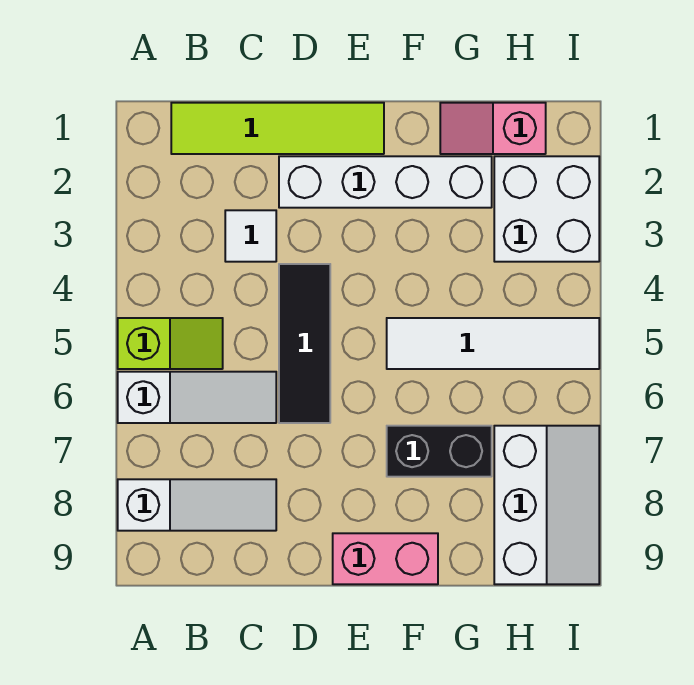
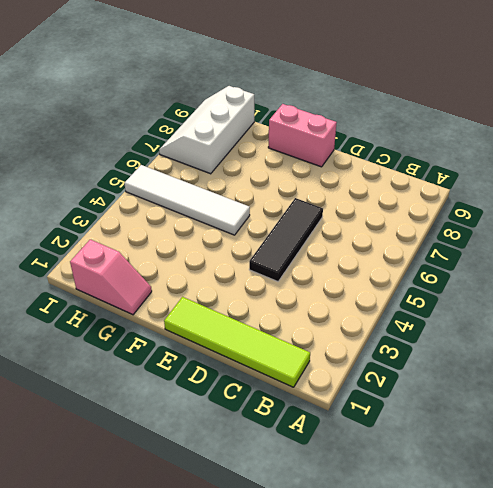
none -> lime 1x2 slope [118,318,223,369]
none -> white 1x3 slope [118,372,276,423]
none -> white 1x3 slope [118,479,276,531]

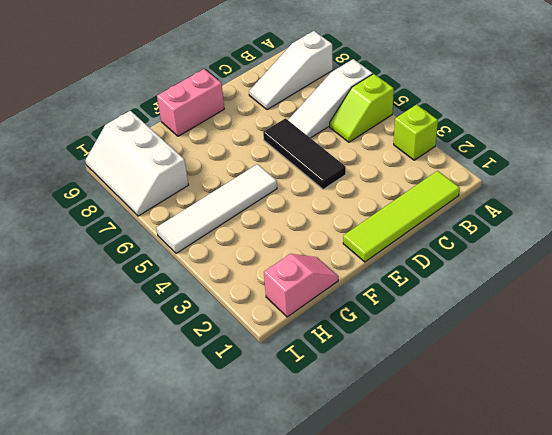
lime 1x1 brick [394,105,438,160] -> none
none -> white 1x1 tile [225,210,276,262]
none -> white 1x4 brick [279,156,492,208]
none -> black 1x2 brick [387,426,492,477]

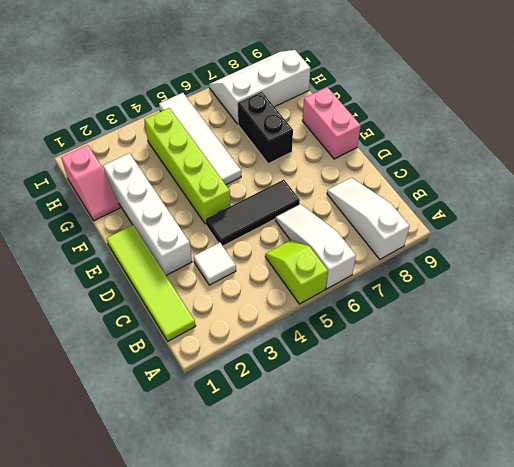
lime 1x4 brick [144,108,231,224] -> none
none -> white 2x2 brick [494,156,599,262]

